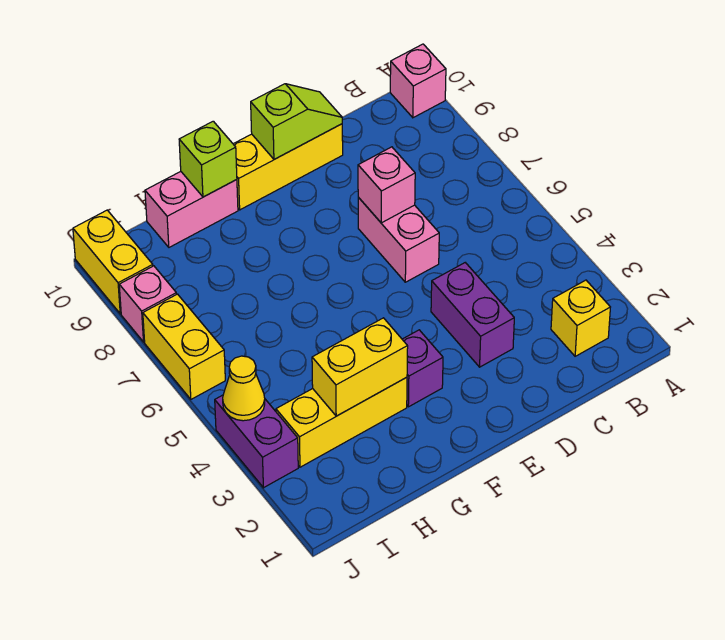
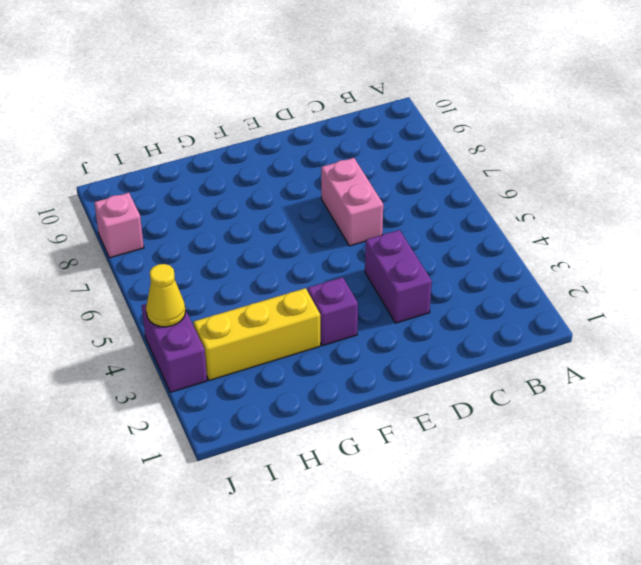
none -> pink 1x1 brick [390,44,446,118]
none -> yellow 1x1 brick [551,280,610,356]
none -> yellow 1x3 brick [234,124,343,210]

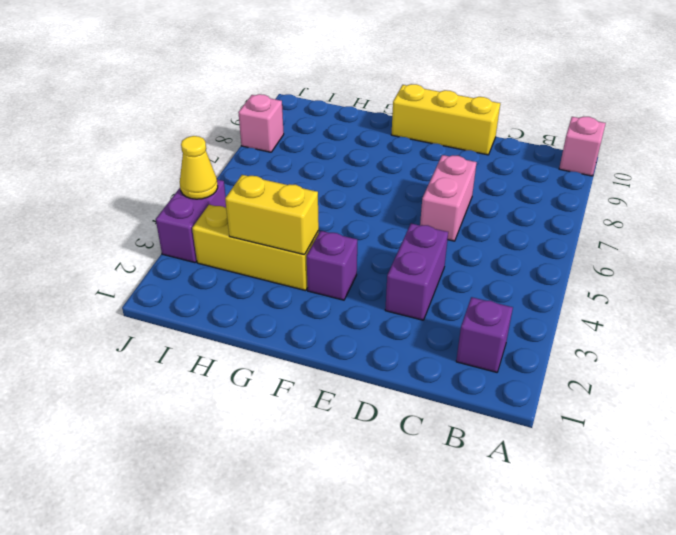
purple 1x1 brick [456,297,513,372] -> yellow 1x1 brick [551,280,610,356]
none -> pink 1x2 brick [145,172,238,247]
none -> yellow 1x2 brick [143,294,225,399]
none -> yellow 1x2 brick [73,210,153,314]

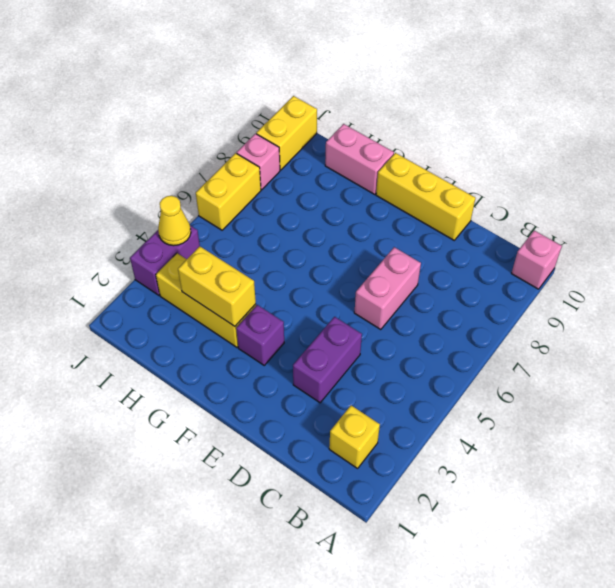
none -> pink 1x1 brick [358,147,415,223]
none -> lime 1x2 slope [251,84,342,159]
none -> lime 1x1 brick [179,121,237,197]

